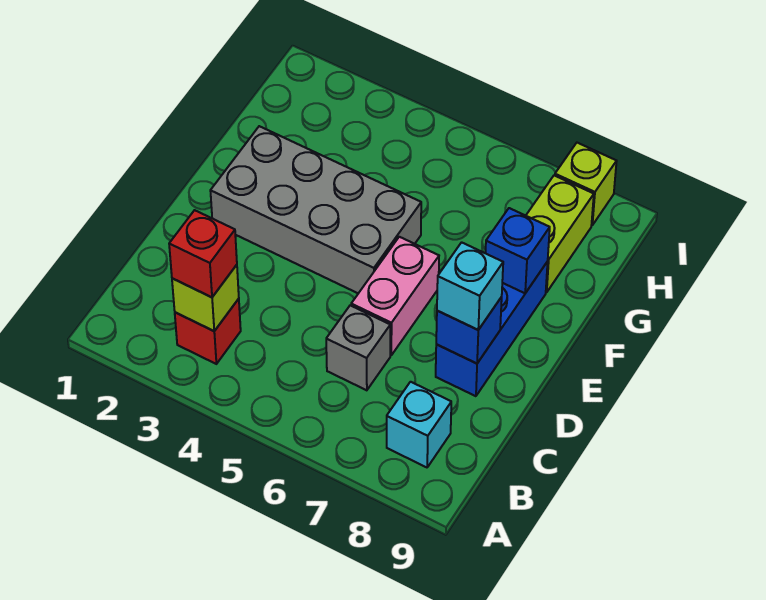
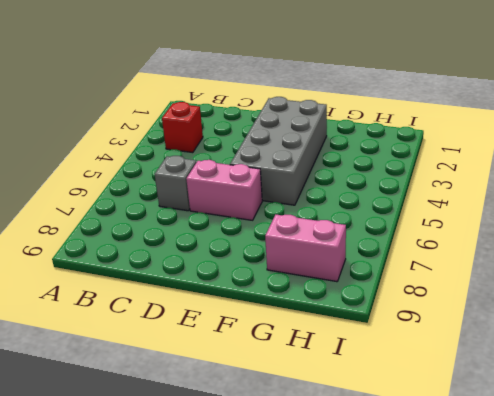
pink 1x2 brick [265,215,346,282] -> lime 1x2 brick [526,176,594,292]
none -> cyan 1x1 brick [387,382,451,467]
none -> blue 1x3 brick [436,262,548,396]
none -> lime 1x1 brick [555,143,617,225]

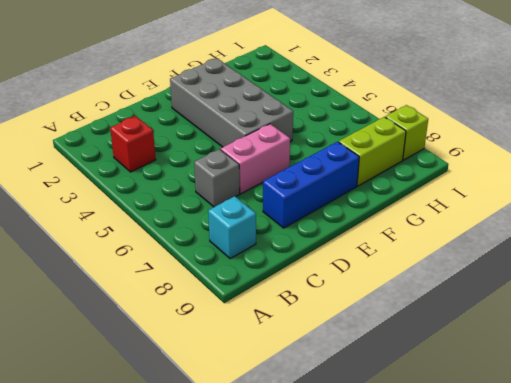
none -> lime 1x1 brick [172,265,239,331]
none -> blue 1x1 brick [436,297,502,364]
none -> blue 1x1 brick [486,208,550,293]

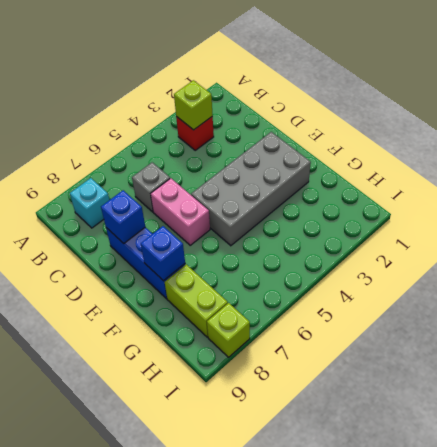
none -> red 1x1 brick [169,210,237,297]
none -> cyan 1x1 brick [437,242,503,330]

